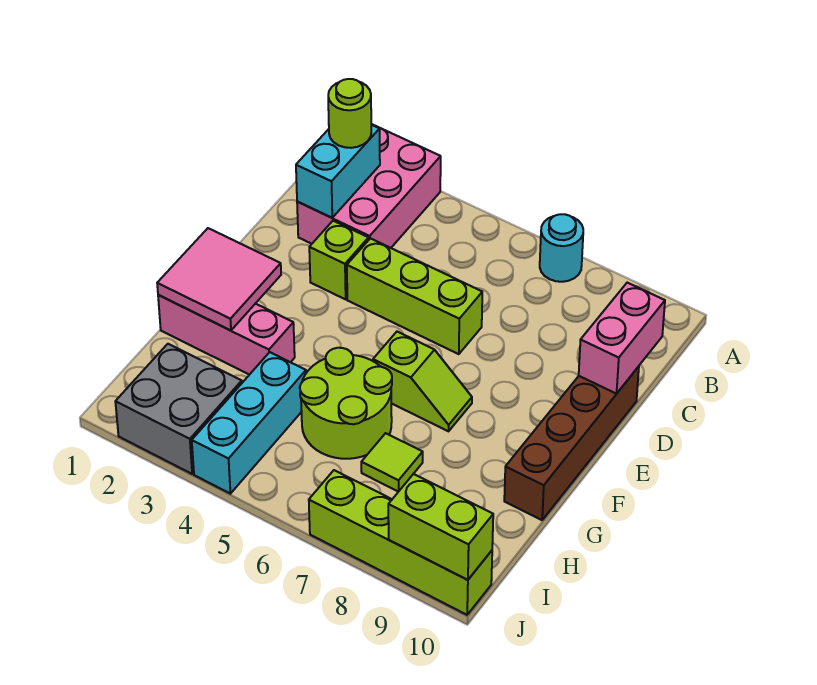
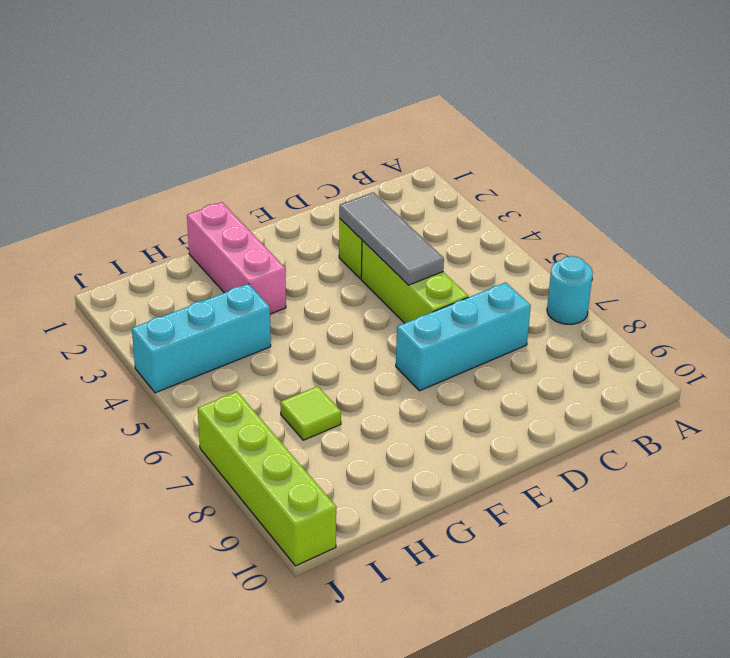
cyan 1x3 brick [396,282,531,391] -> none
grey 1x3 tile [339,192,444,285] -> none
none -> pink 2x3 brick [297,124,441,248]
none -> brown 1x4 brick [504,366,639,520]
none -> lime 1x2 slope [373,332,472,431]

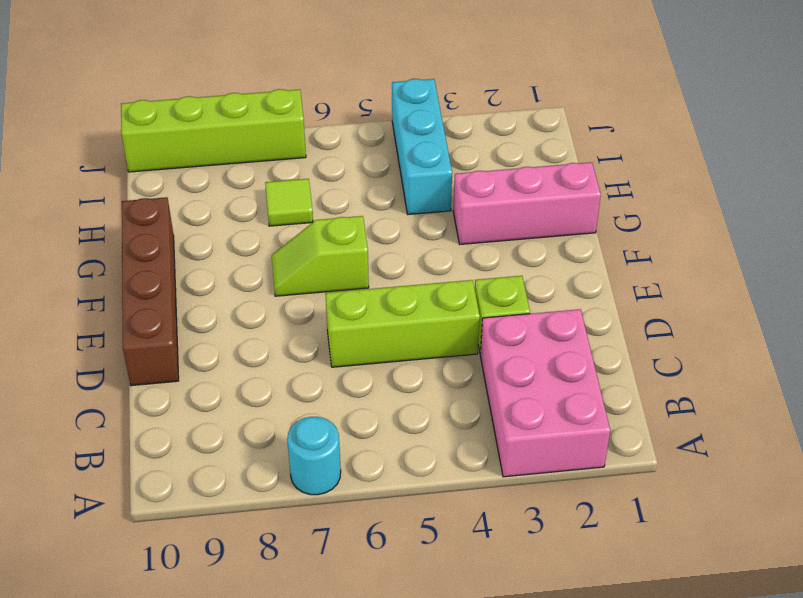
none -> lime 2x2 round brick [300,348,392,459]
none -> grey 2x2 brick [115,344,242,474]
none -> cyan 1x2 brick [296,125,380,218]

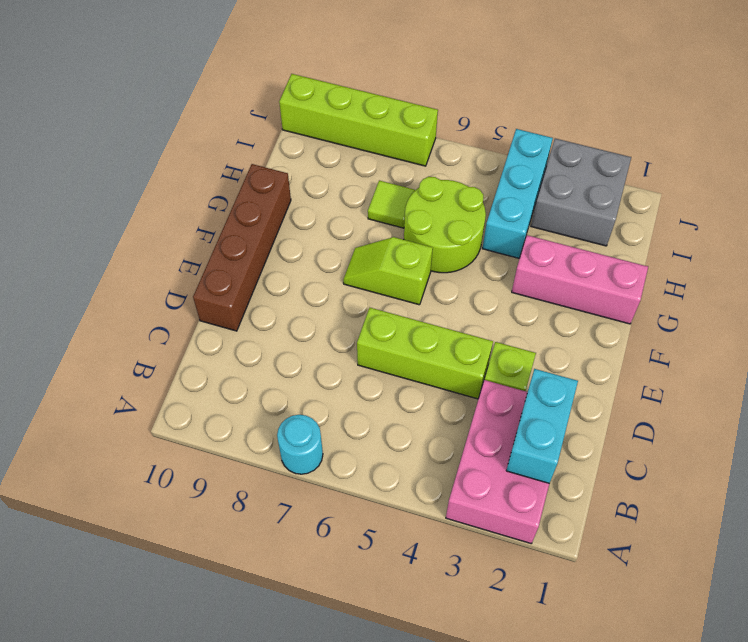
none -> pink 1x2 brick [579,283,665,394]
none -> pink 2x2 tile [157,228,281,331]
none -> lime 1x2 brick [388,474,493,580]

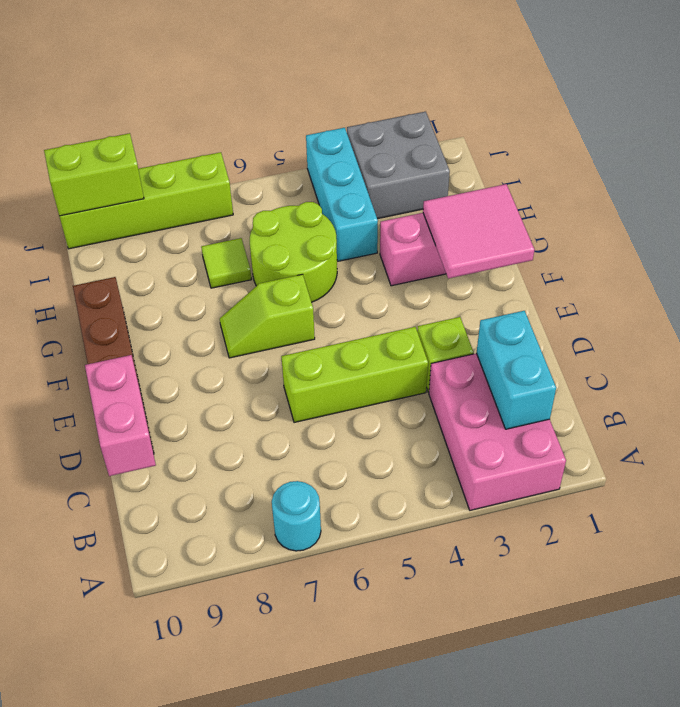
none -> lime 1x1 round brick [328,79,371,148]

